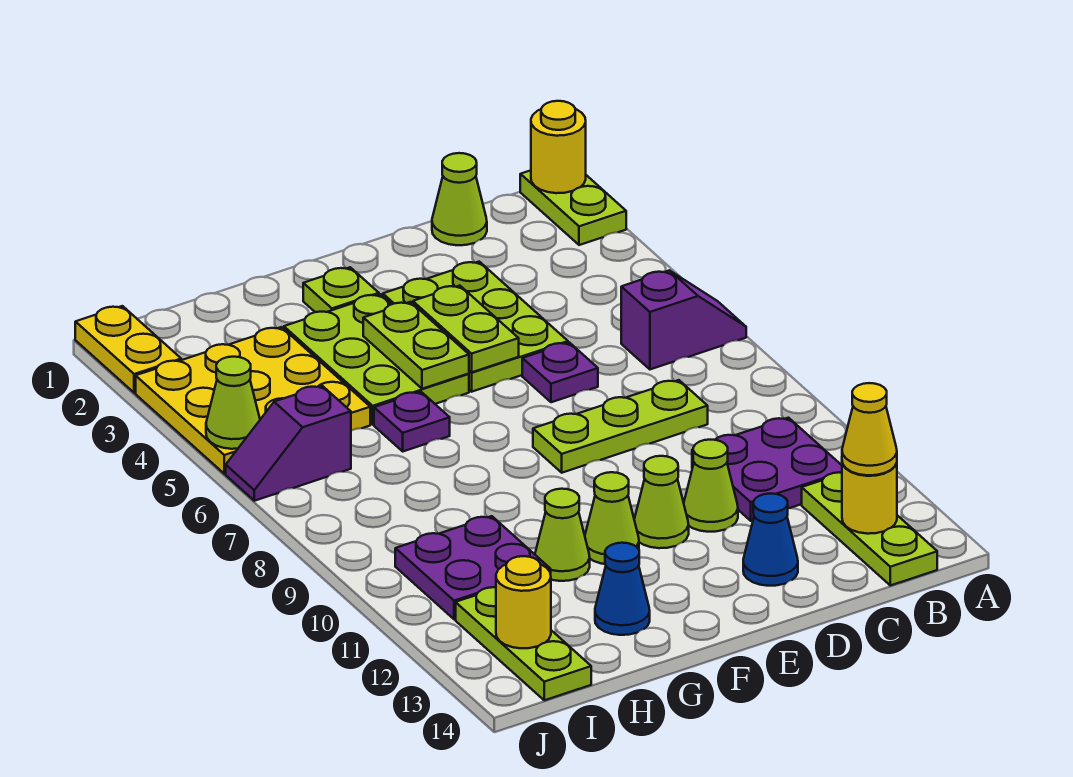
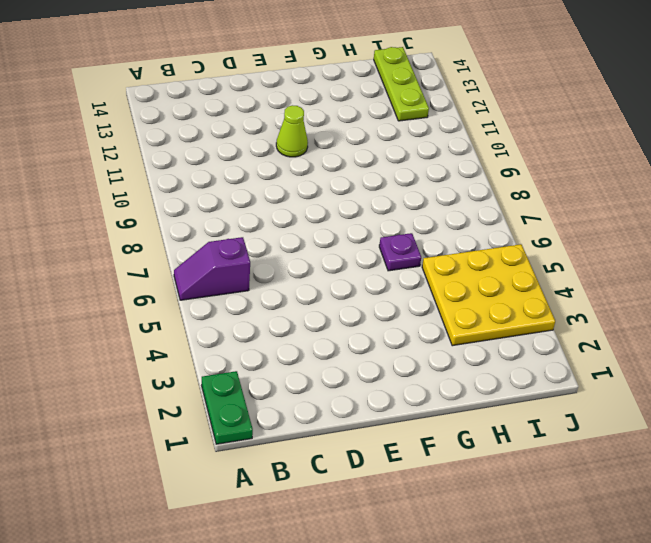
green 1x2 plate [202,371,253,444] -> lime 1x2 plate [520,170,626,245]
none -> purple 2x2 plate [692,418,842,521]
none -> lime 1x3 plate [802,472,937,585]
none -> lime 1x1 cone [432,153,487,245]

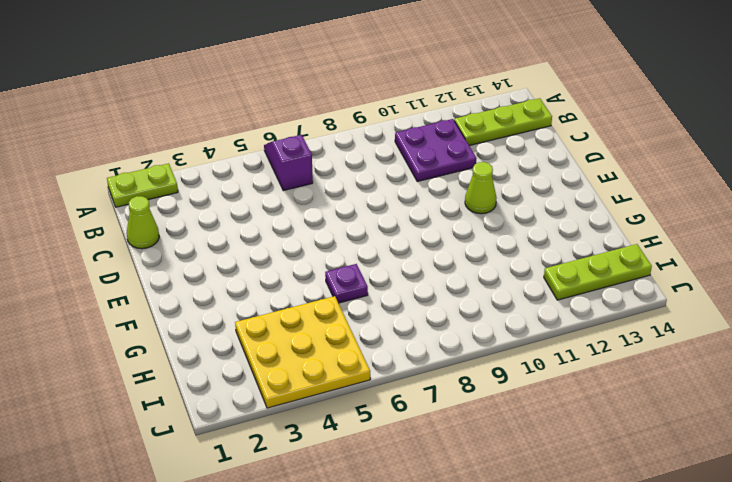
none -> lime 1x3 plate [533,380,708,473]
none -> lime 2x3 plate [383,262,568,392]
none -> purple 1x1 plate [522,342,598,402]

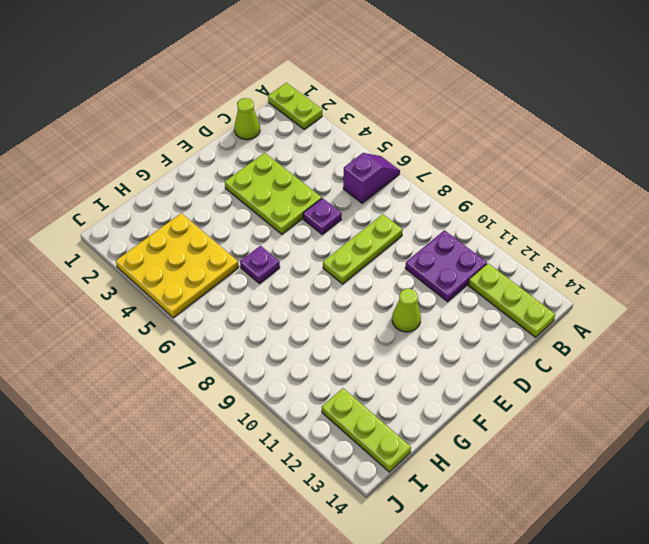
none -> lime 1x1 cone [684,440,738,532]
none -> blue 1x1 cone [743,494,798,586]
none -> lime 1x1 plate [303,267,379,312]

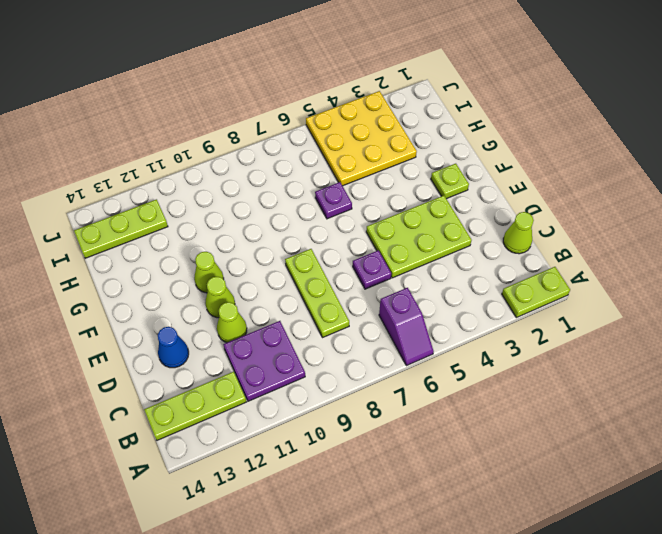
none -> lime 2x3 plate [284,294,469,424]
none -> lime 1x1 cone [535,489,590,581]
none -> blue 1x1 cone [595,543,650,635]

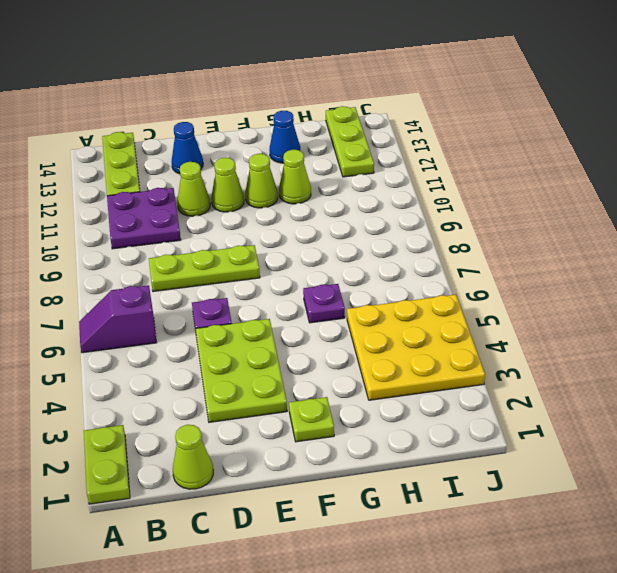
none -> lime 2x3 plate [284,294,469,424]
none -> purple 2x2 plate [395,516,551,619]
none -> purple 1x2 slope [226,386,351,501]

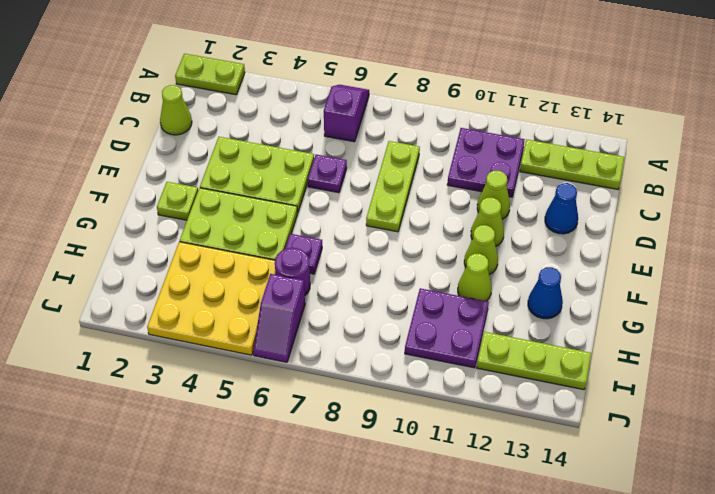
purple 1x1 round brick [275,248,310,295] -> none
none -> yellow 1x2 plate [75,306,181,393]
none -> yellow 1x1 round brick [531,101,586,193]
none -> yellow 1x1 round brick [842,463,897,534]

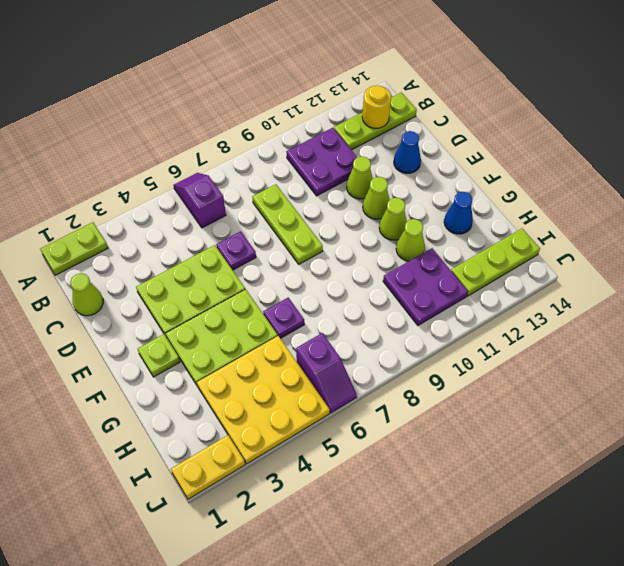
none -> yellow 1x1 round brick [531,101,586,193]
none -> lime 1x2 plate [413,286,519,372]
none -> lime 1x2 plate [363,302,469,389]

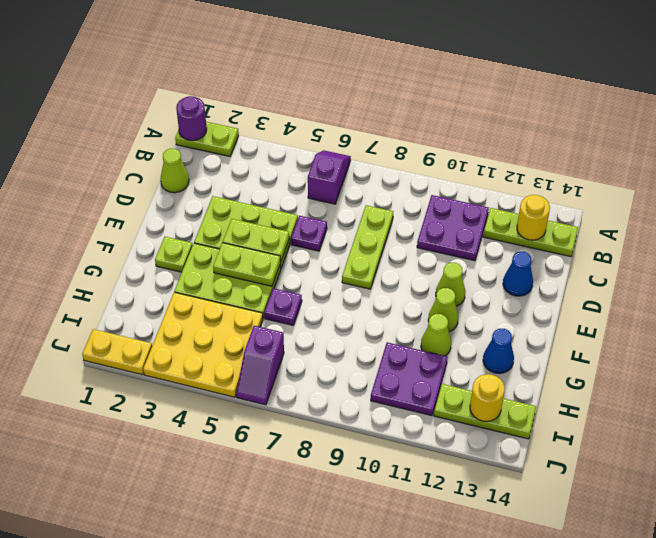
purple 1x1 round brick [176,96,207,141] -> yellow 1x1 round brick [531,101,586,193]
none -> lime 1x1 cone [684,440,738,532]
none -> lime 1x1 cone [206,357,260,449]
none -> yellow 1x1 cone [842,383,897,475]

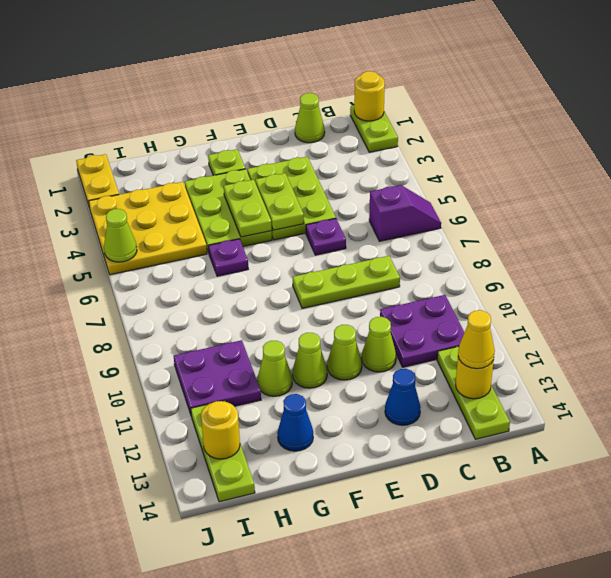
none -> purple 1x2 slope [226,386,351,501]

